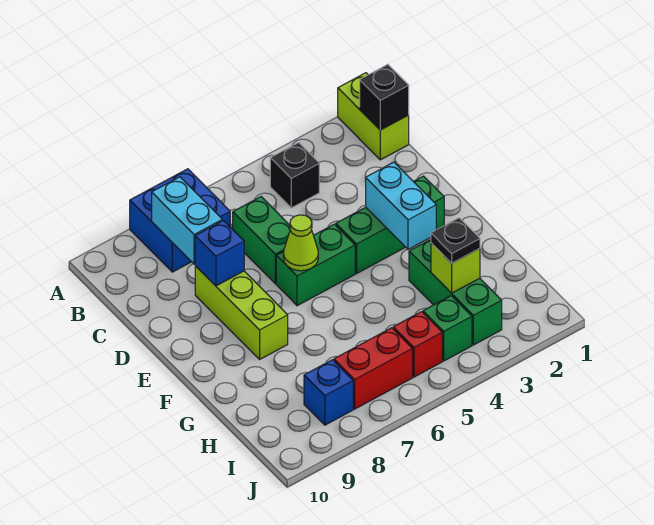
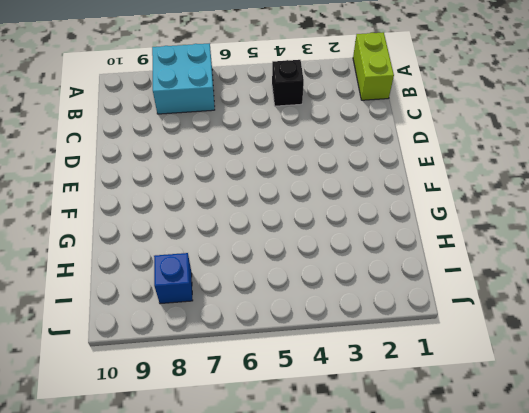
cyan 2x2 brick [152,43,215,114] -> blue 2x2 brick [130,169,230,272]
none -> green 1x2 brick [233,197,290,284]
none -> lime 1x3 brick [195,266,288,359]
none -> green 1x3 brick [336,176,444,273]

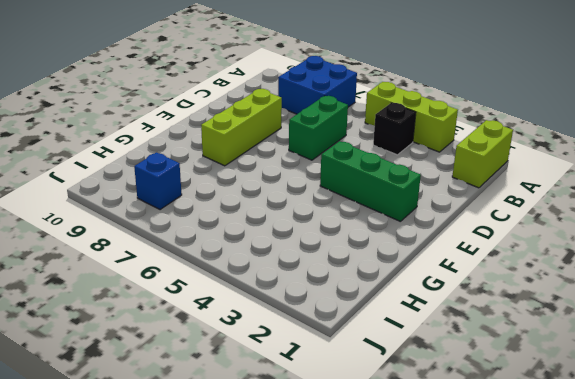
lime 1x3 brick [365,82,458,152] -> none
none -> green 1x2 brick [276,224,355,306]
none -> green 1x3 brick [409,239,502,345]
none -> green 1x1 brick [423,296,472,361]

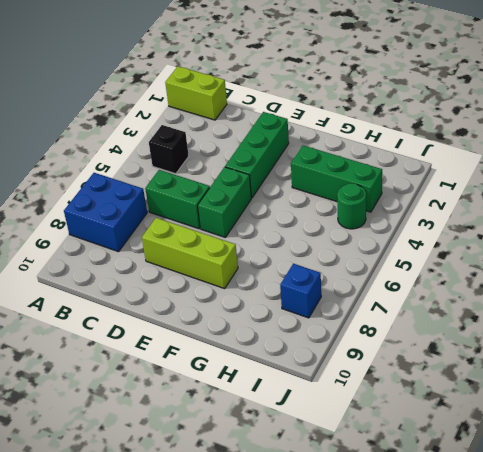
green 1x1 round brick [337,183,366,229] -> green 1x1 brick [423,296,472,361]
none -> red 1x1 brick [393,312,442,377]
none -> red 1x2 brick [334,328,413,409]
none -> black 1x1 brick [360,65,409,130]

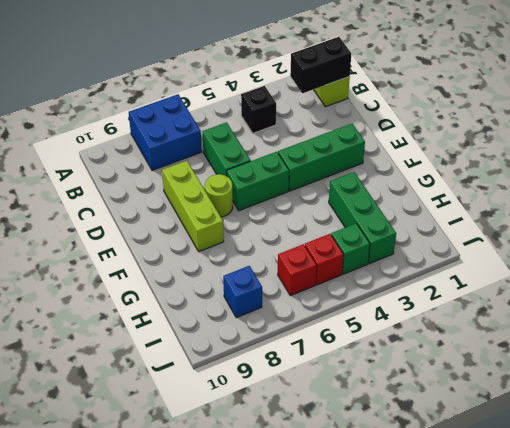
black 1x2 brick [290,37,351,93] -> black 1x1 brick [360,65,409,130]
lime 1x1 round brick [205,174,233,217] -> none
red 1x1 brick [278,244,317,296] -> red 1x2 brick [334,328,413,409]
none -> cyan 1x2 brick [152,177,222,264]
none -> blue 1x1 brick [195,221,244,286]
none -> cyan 1x2 brick [366,162,436,249]

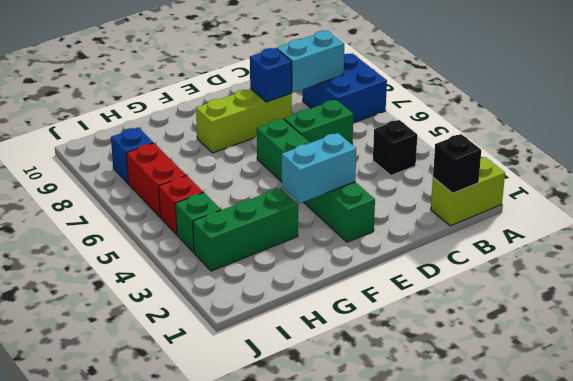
none -> lime 1x1 cone [283,215,318,271]
none -> lime 1x1 brick [431,243,480,293]
none -> black 1x1 plate [431,218,480,263]

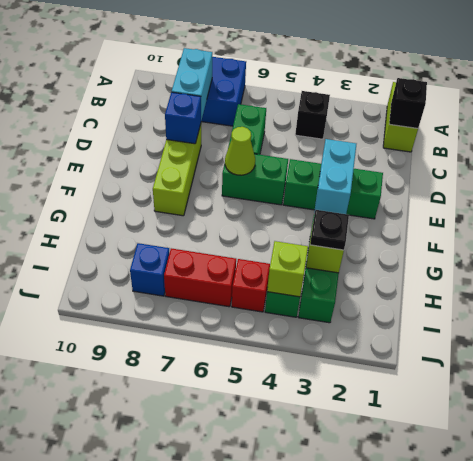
lime 1x1 brick [267,241,308,297] -> none

